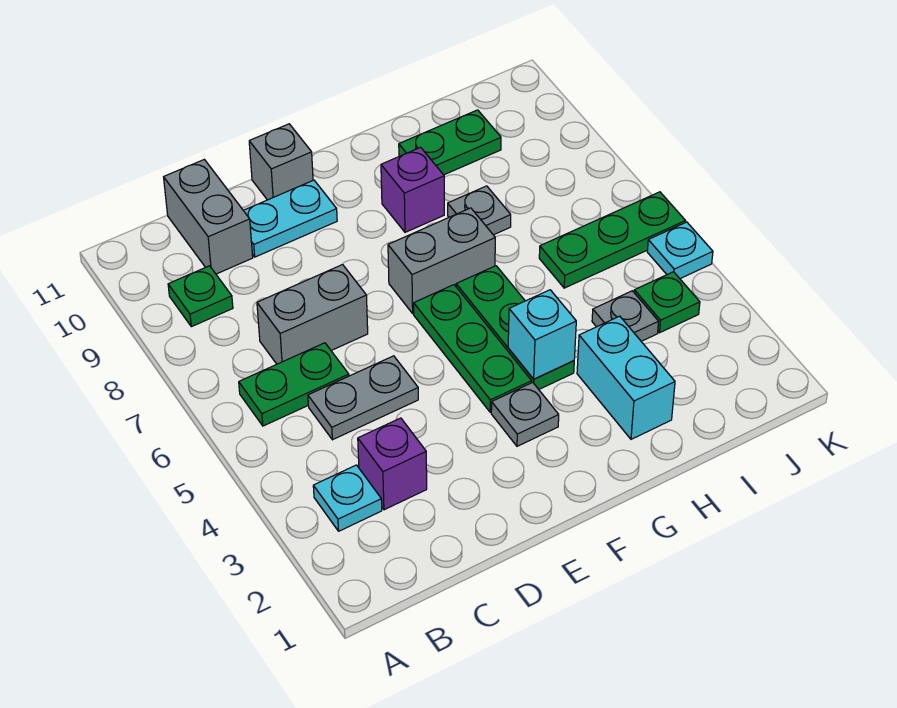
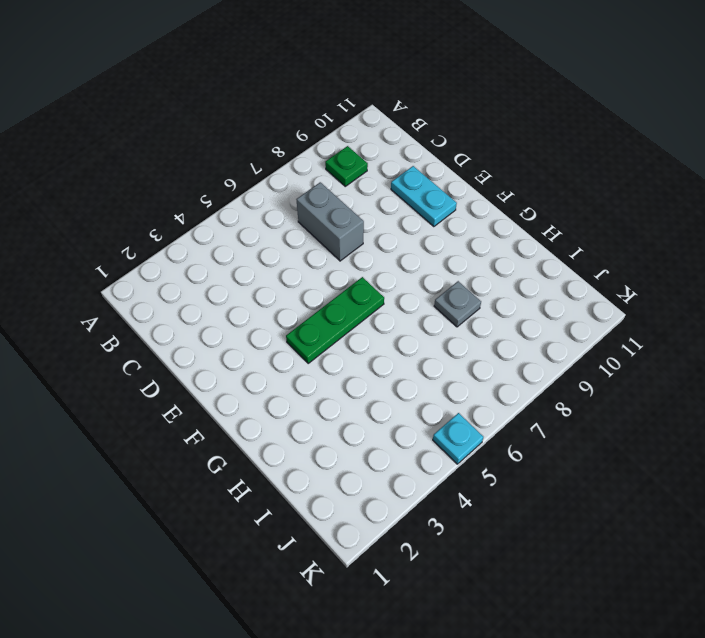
none -> cyan 1x1 plate [313,465,382,531]
none -> green 1x2 plate [239,343,349,426]
none -> purple 1x1 brick [358,418,427,510]

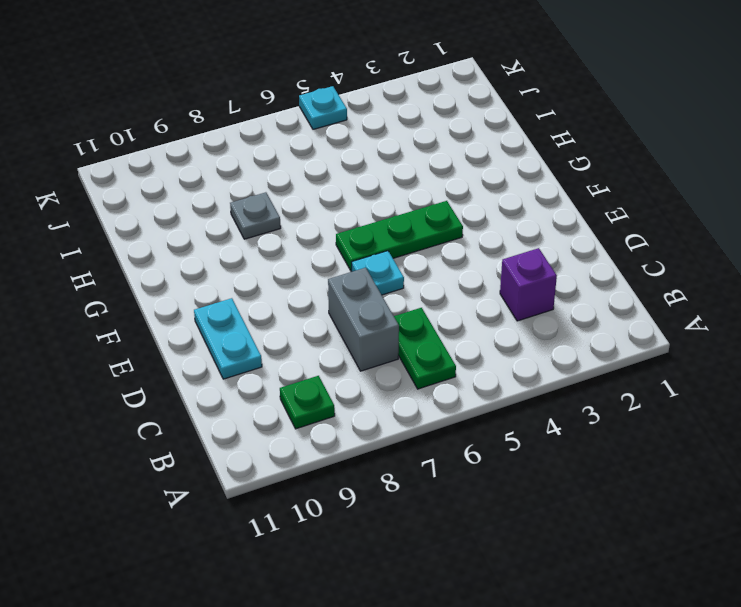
cyan 1x1 plate [352,251,404,295] -> cyan 1x1 plate moved to [313,465,382,531]
none -> grey 1x2 plate [308,356,418,440]
none -> grey 1x2 brick [164,160,253,274]
none -> grey 1x1 brick [249,124,313,200]

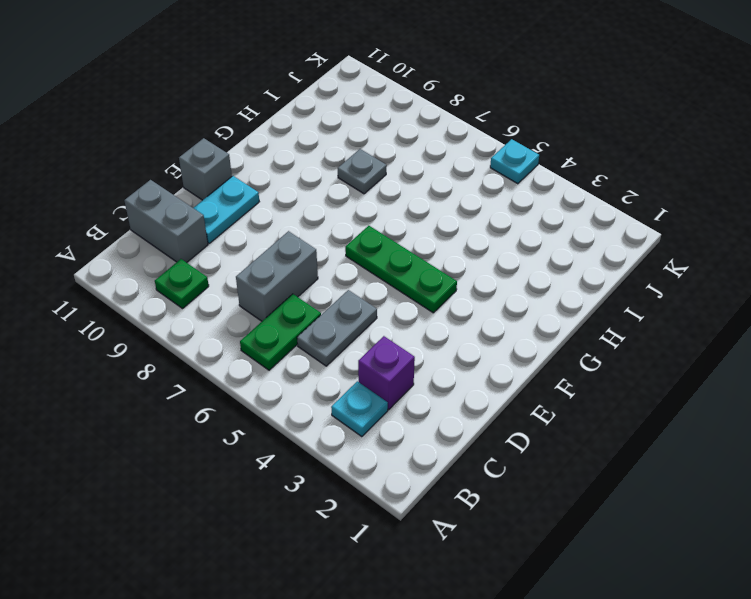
none -> grey 1x1 plate [491,382,559,446]
none -> grey 1x2 brick [388,208,495,313]
none -> green 1x3 plate [456,266,574,389]

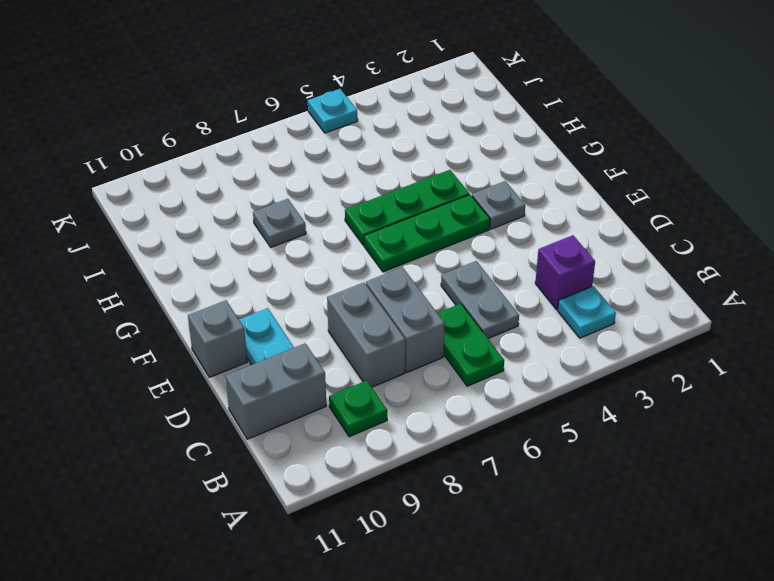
grey 1x2 brick [327,283,405,387] -> grey 1x2 brick moved to [388,208,495,313]
none -> purple 1x1 brick [381,147,444,232]
none -> cyan 1x2 brick [577,316,675,439]
none -> green 1x2 plate [399,110,501,175]

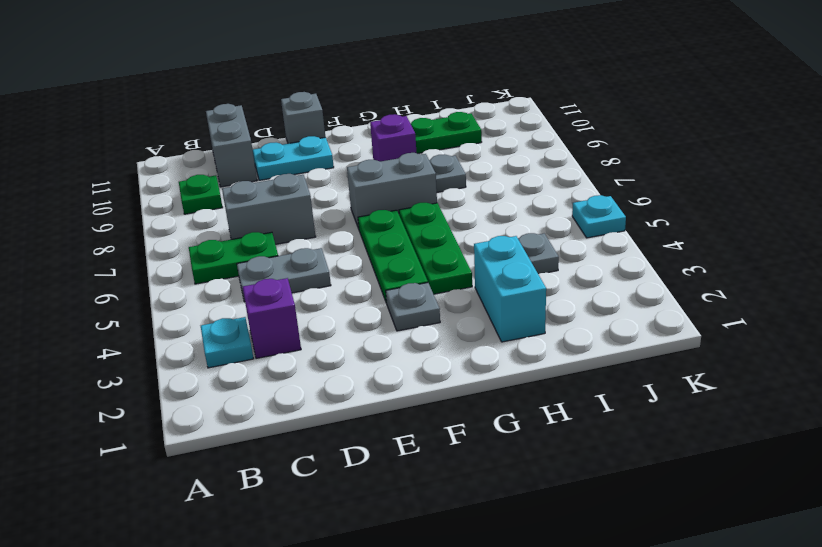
none -> green 1x3 plate [539,192,685,288]
none -> green 1x1 plate [634,272,700,333]
none -> cyan 1x1 brick [508,290,576,379]

